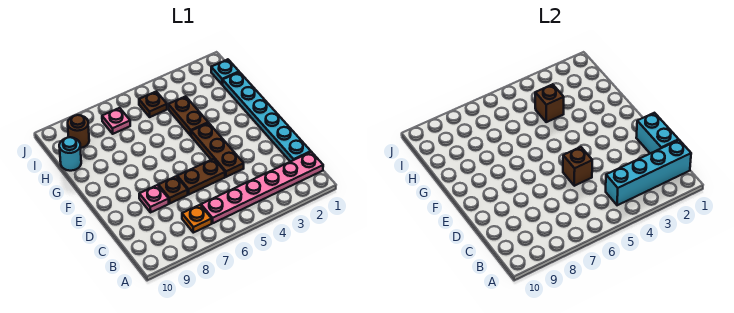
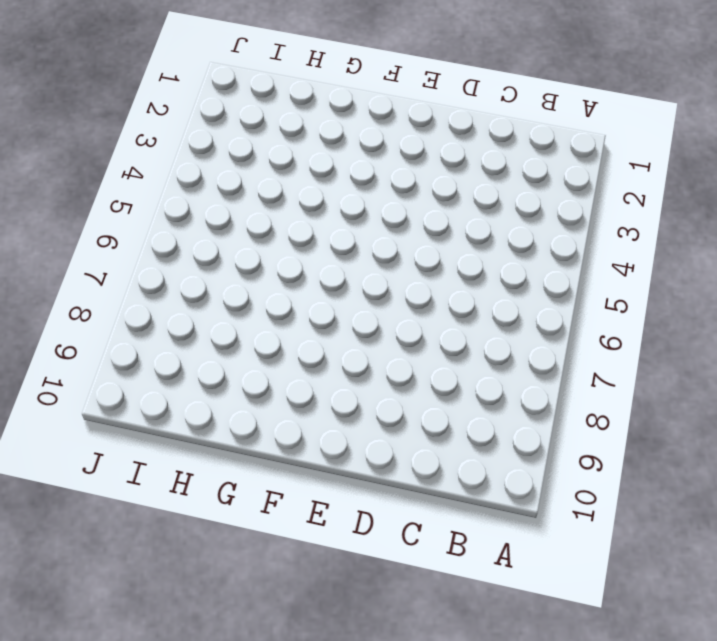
none -> pink 1x6 plate [201,152,323,223]
none -> orange 1x1 plate [182,205,212,233]
none -> cyan 1x6 plate [223,72,311,162]

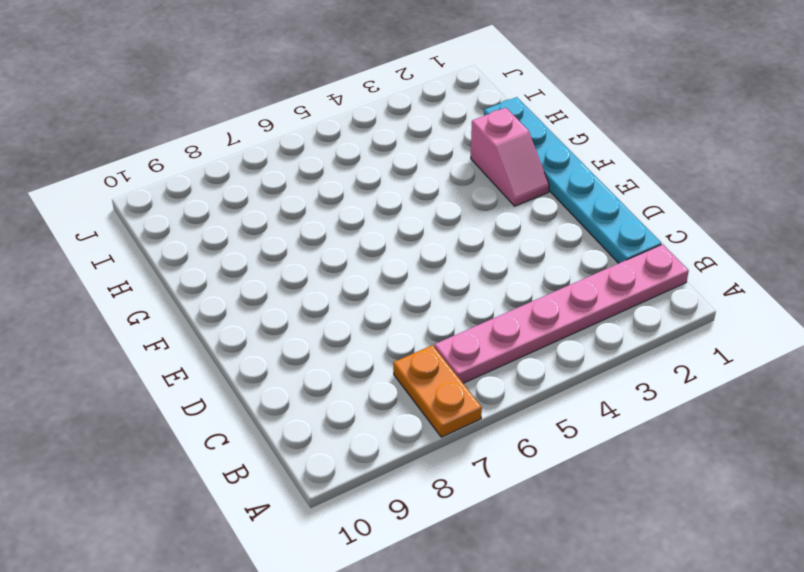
orange 1x2 plate [393,345,482,437] -> orange 1x1 plate [182,205,212,233]
pink 1x2 slope [471,108,549,206] -> none
none -> brown 1x3 plate [191,123,244,177]
none -> brown 1x2 plate [177,159,225,194]
none -> brown 1x1 plate [158,176,188,203]

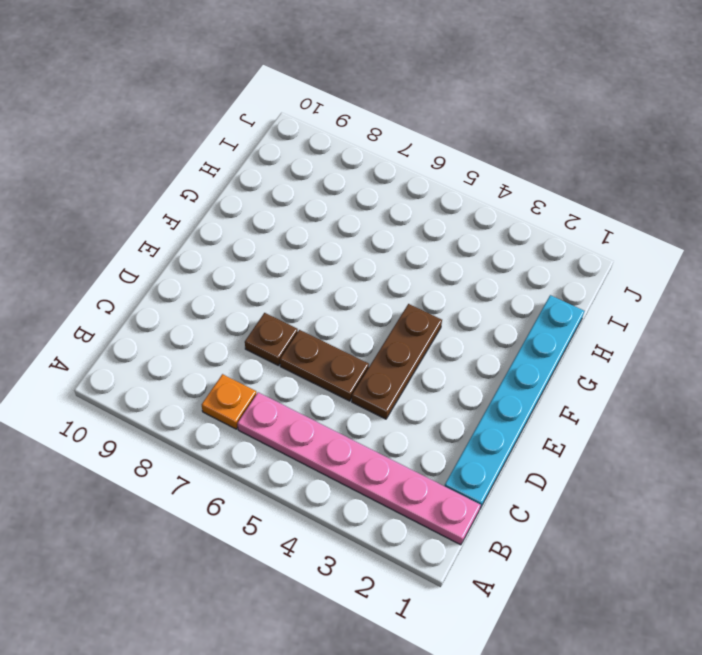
none -> pink 1x1 plate [139,185,169,212]
none -> brown 1x2 plate [168,96,208,135]
none -> cyan 1x1 round brick [59,137,81,171]

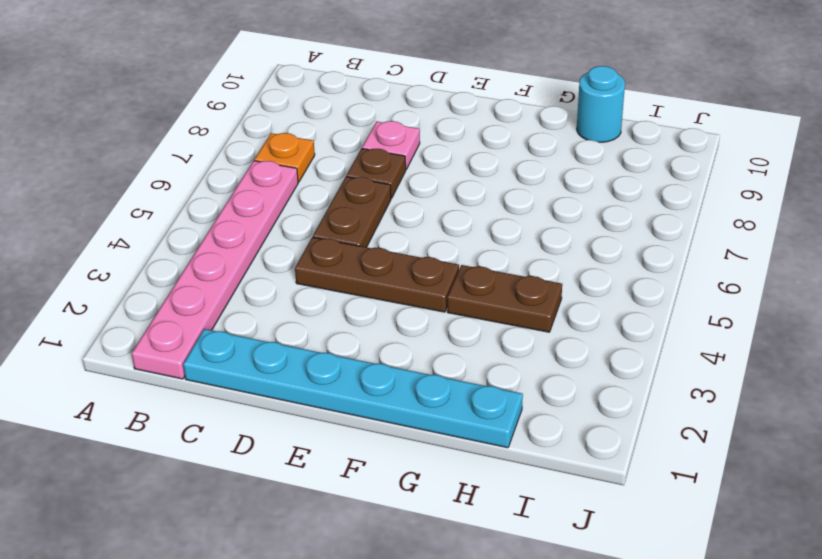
none -> cyan 1x1 plate [211,59,239,84]
none -> brown 1x1 plate [139,92,167,117]
none -> pink 1x1 plate [102,108,130,134]

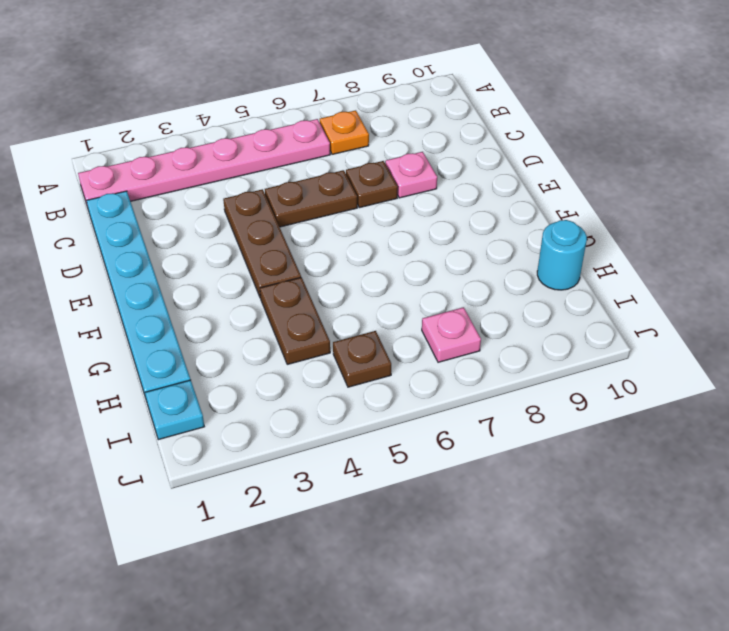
none -> brown 1x1 round brick [68,115,89,148]
none -> cyan 1x4 brick [606,140,691,205]
none -> cyan 1x2 brick [636,113,679,153]

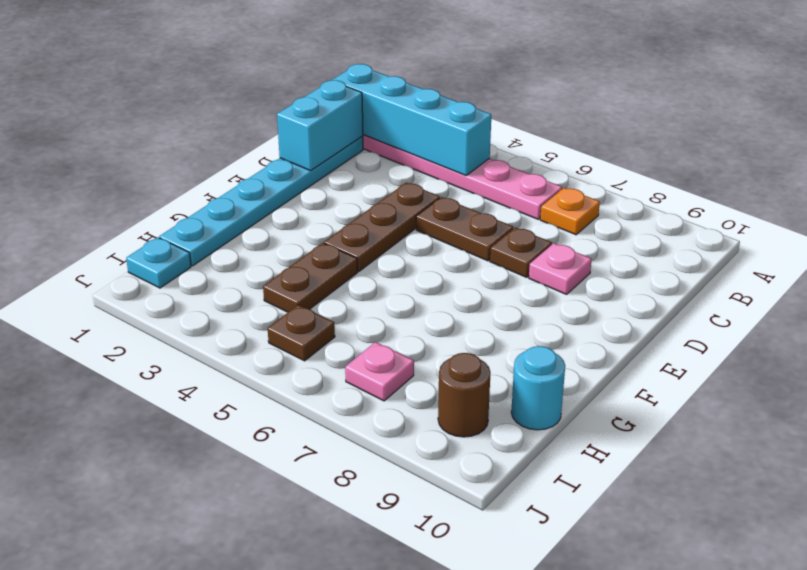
none -> brown 1x1 brick [563,147,592,186]
none -> brown 1x1 brick [535,84,564,122]

